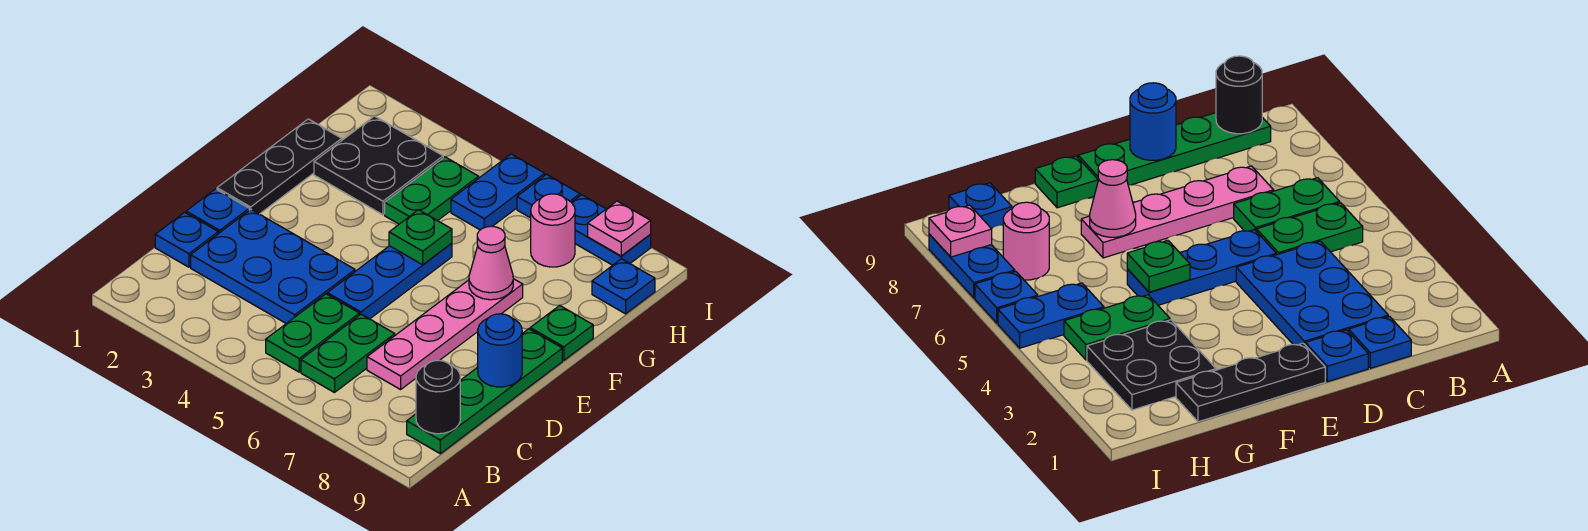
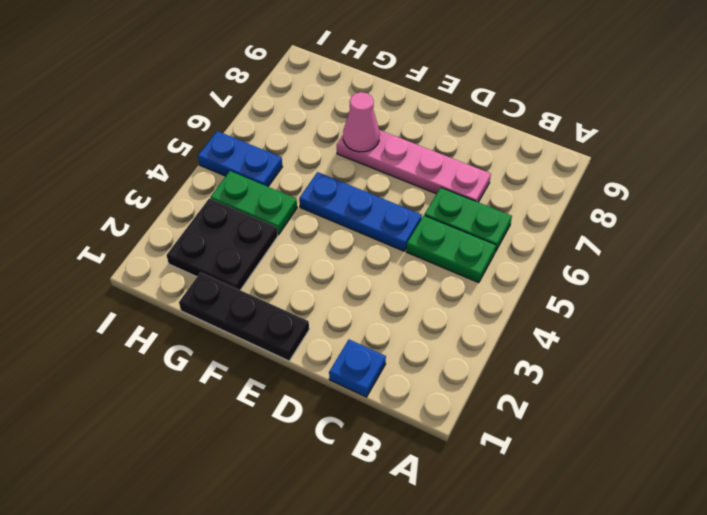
none -> green 1x4 plate [407,329,562,454]
none -> blue 2x3 plate [191,210,355,323]
none -> blue 1x1 plate [186,189,249,234]

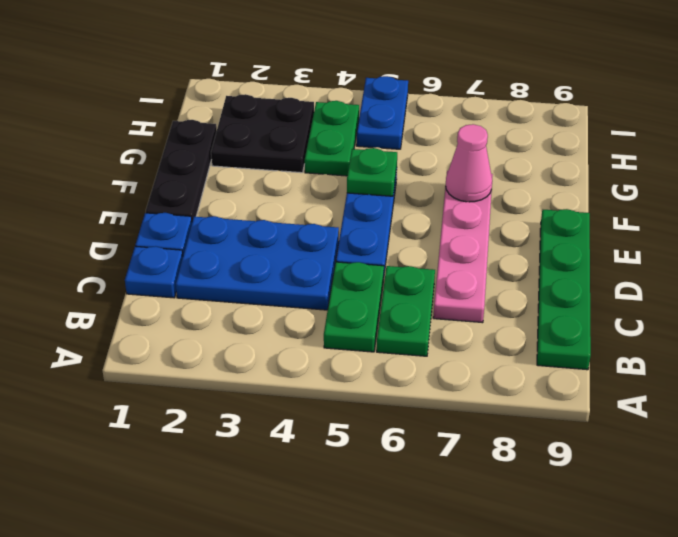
none -> green 1x1 plate [530,305,593,360]
none -> pink 1x1 round brick [531,194,575,267]
none -> blue 1x1 plate [592,259,655,314]

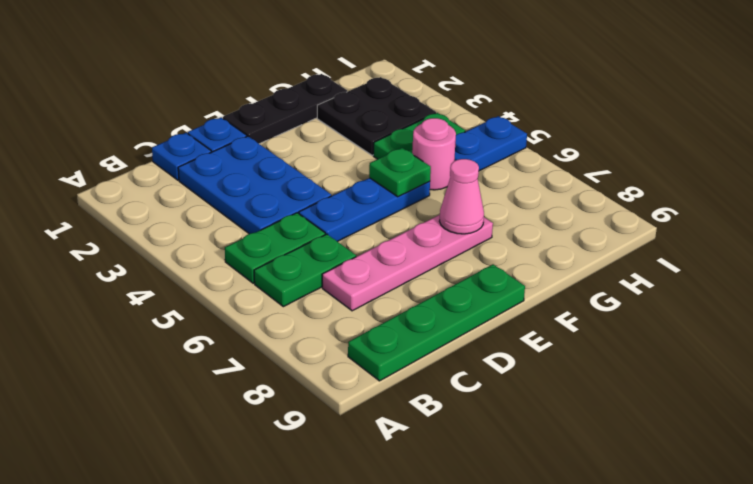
pink 1x1 round brick [412,118,456,190] -> pink 1x1 round brick moved to [531,194,575,267]
none -> green 1x1 plate [530,305,593,360]
none -> blue 1x1 plate [592,259,655,314]
none -> blue 1x1 plate [517,174,580,218]

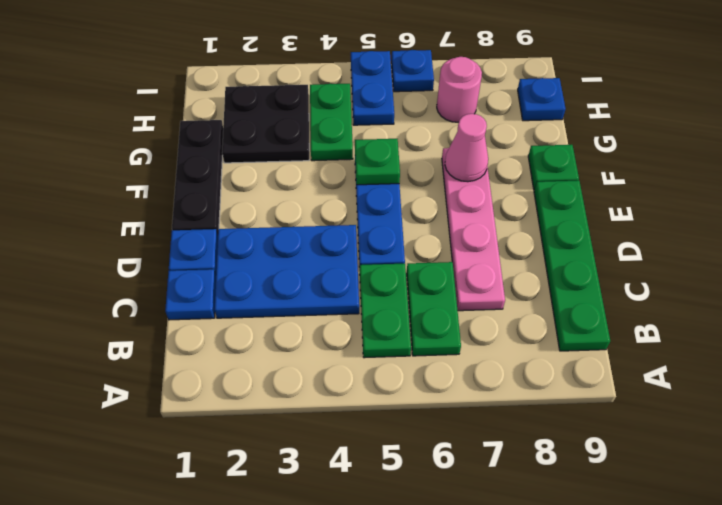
none -> blue 1x2 plate [571,195,651,265]
none -> black 1x1 round brick [416,360,460,434]
none -> blue 1x1 round brick [478,314,522,387]

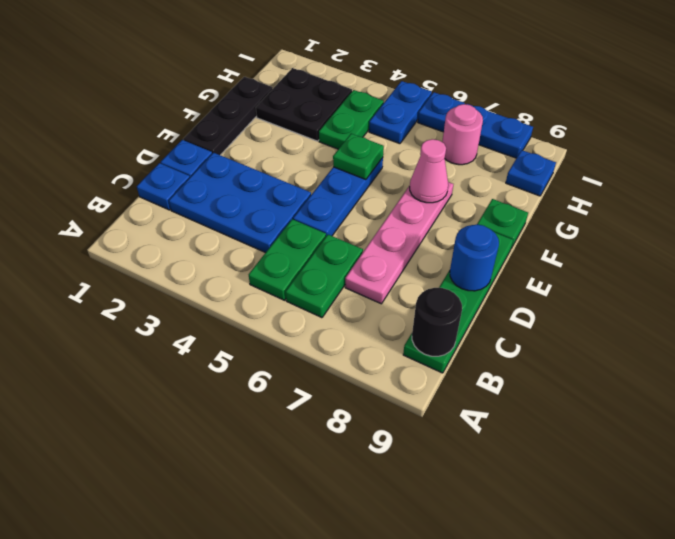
none -> pink 1x1 plate [588,201,651,256]

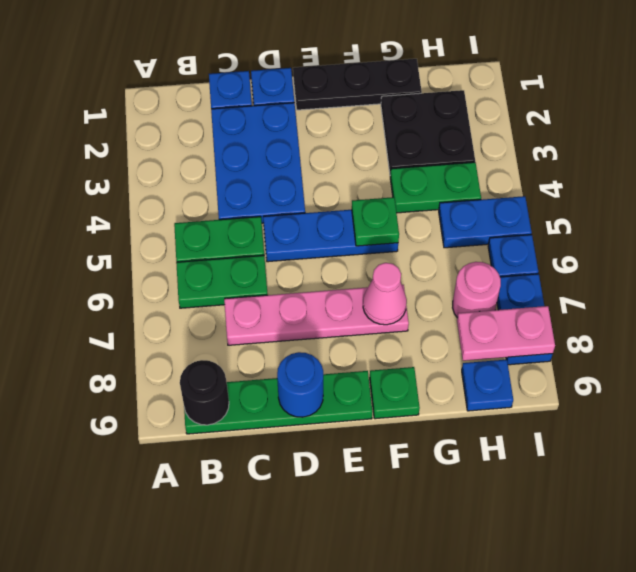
pink 1x2 plate [457,306,555,361] -> pink 1x1 plate [588,201,651,256]

